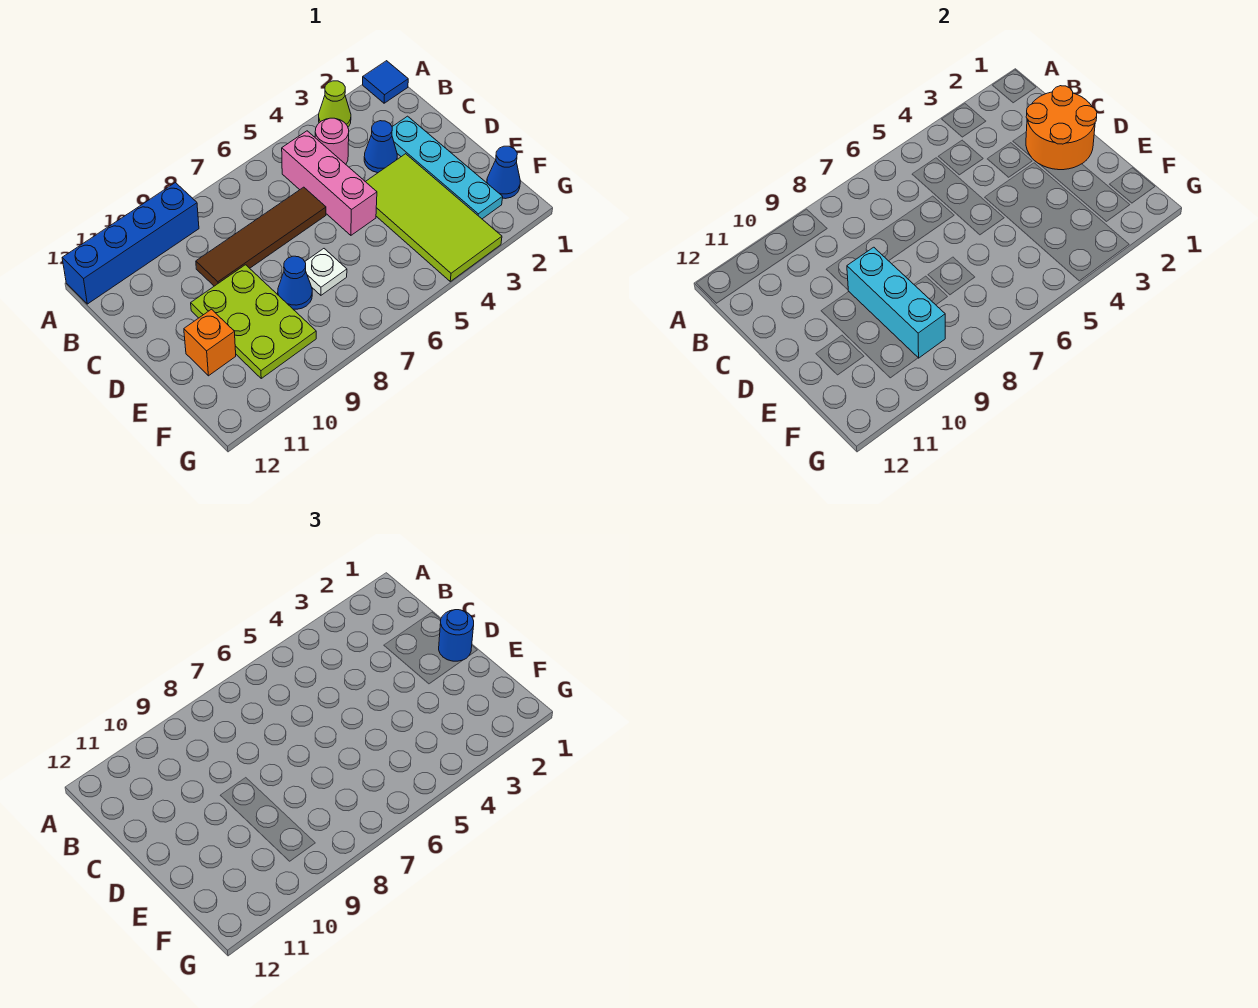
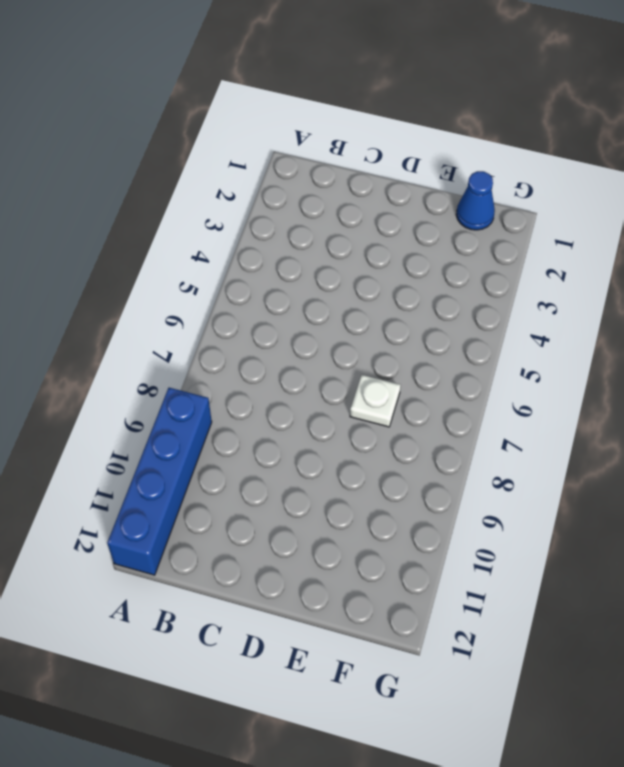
none -> blue 1x1 tile [363,61,408,103]
none -> lime 1x1 cone [319,81,351,127]
none -> pink 1x1 round brick [315,118,349,164]

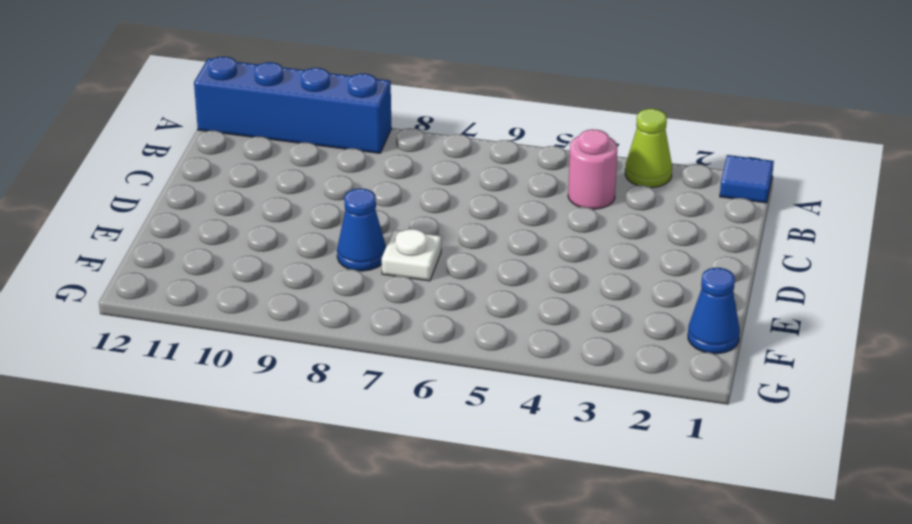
none -> pink 1x3 brick [282,131,377,235]
none -> cyan 1x4 plate [392,116,503,219]
none -> blue 1x1 cone [364,121,397,173]

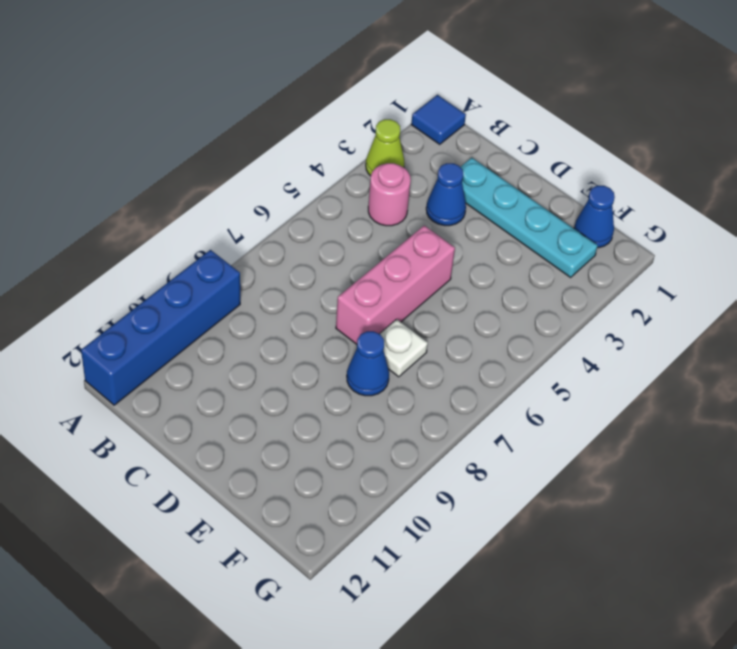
pink 1x3 brick [336,226,455,344] -> pink 1x3 brick turned to [282,131,377,235]
none -> brown 1x4 tile [196,187,326,286]
none -> lime 2x4 tile [366,154,502,281]
none -> lime 2x3 plate [191,265,316,378]

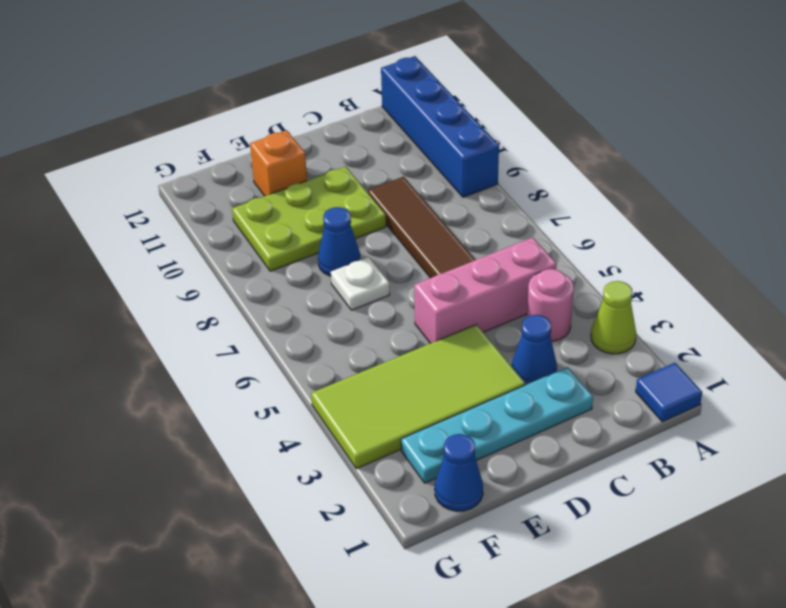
none -> orange 2x2 round brick [1026,86,1097,170]
none -> cyan 1x3 brick [847,247,945,358]
none -> blue 1x1 round brick [439,610,474,661]

